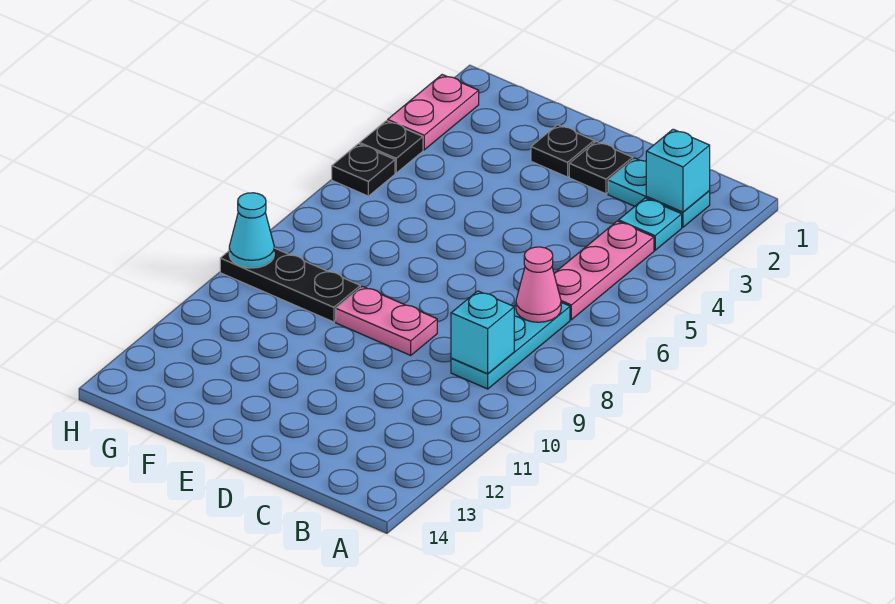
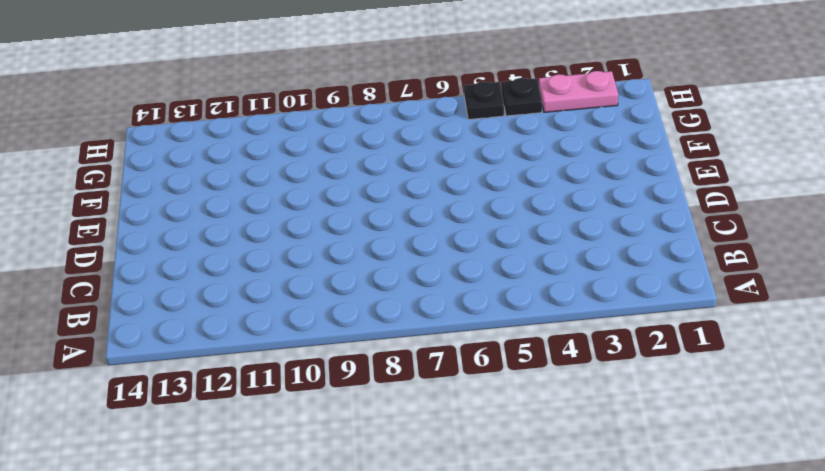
none -> cyan 1x2 plate [608,158,710,227]
none -> cyan 1x1 plate [619,198,682,250]
none -> pink 1x3 plate [554,221,654,320]

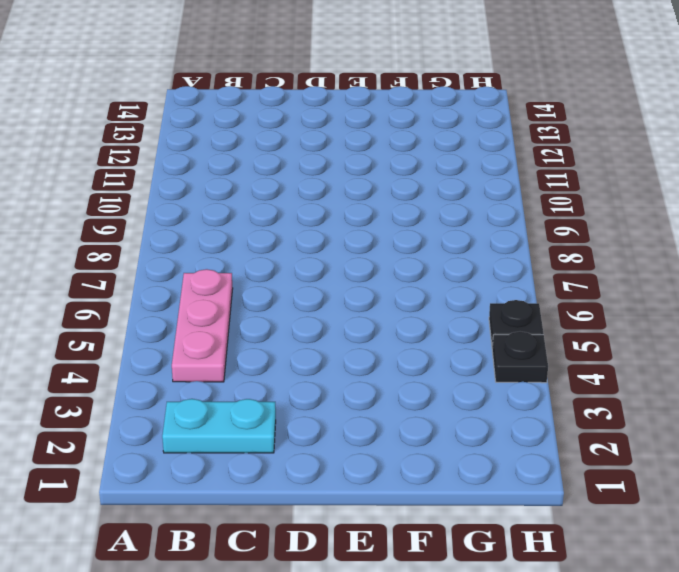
none -> cyan 1x1 plate [619,198,682,250]
none -> cyan 1x3 plate [451,302,570,389]
none -> black 1x1 plate [569,142,633,194]

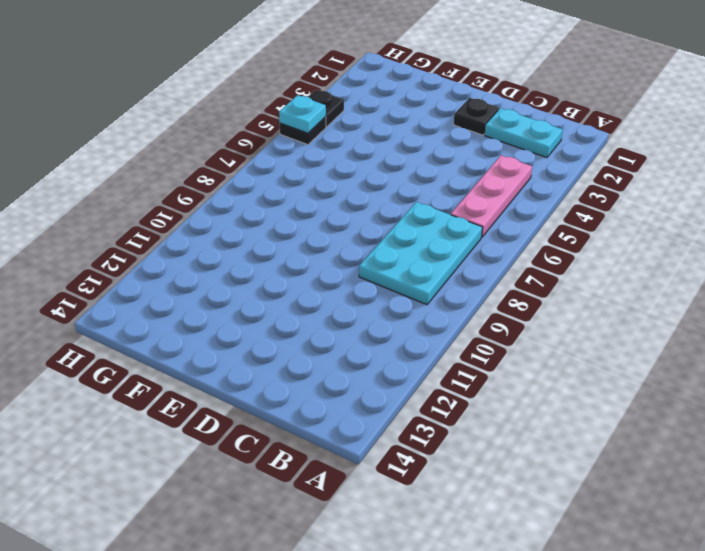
cyan 2x3 plate [359,202,483,305] -> cyan 1x3 plate [451,302,570,389]
cyan 1x1 plate [279,95,326,133] -> cyan 1x1 plate moved to [619,198,682,250]
none -> pink 1x2 plate [336,286,437,355]
none -> black 1x1 plate [531,125,594,177]
none -> black 1x3 plate [220,248,360,322]

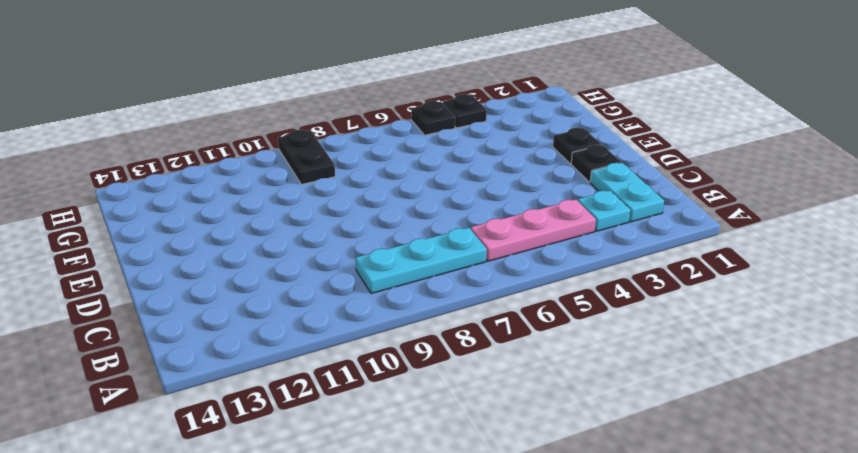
black 1x2 plate [278,130,335,185] -> black 1x3 plate [220,248,360,322]
none -> pink 1x2 plate [336,286,437,355]
none -> pink 1x2 plate [388,75,479,150]
none -> cyan 1x1 brick [646,129,710,212]

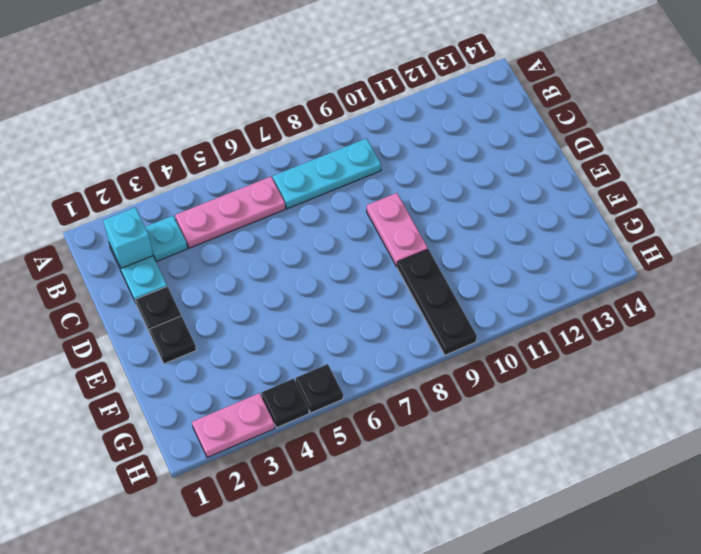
none -> pink 1x1 cone [516,247,561,322]
none -> cyan 1x1 brick [451,291,514,374]
none -> cyan 1x1 cone [229,193,274,268]

